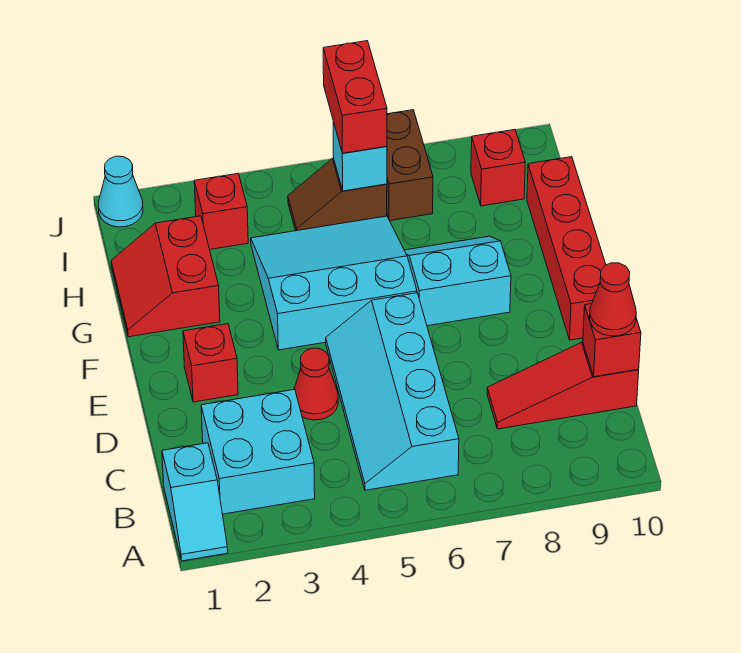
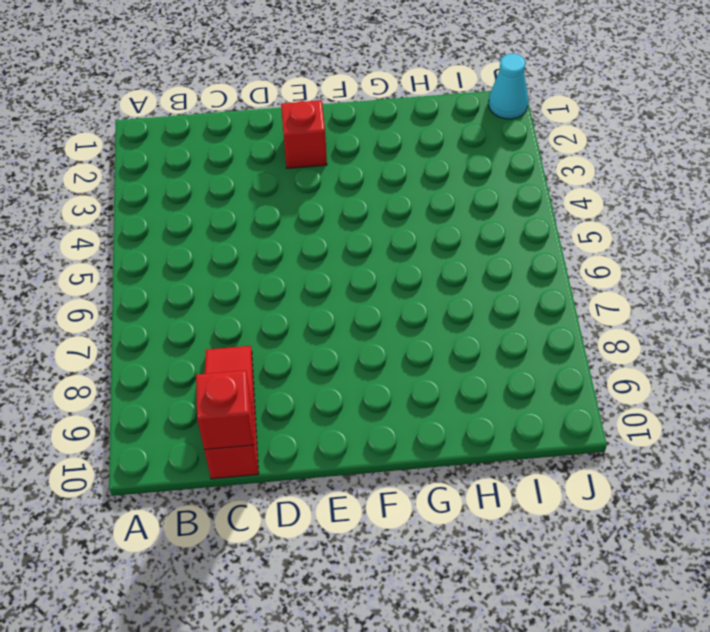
none -> cyan 1x2 slope [162,443,228,561]
none -> cyan 2x2 brick [201,389,315,514]
none -> cyan 2x4 slope [326,293,459,490]

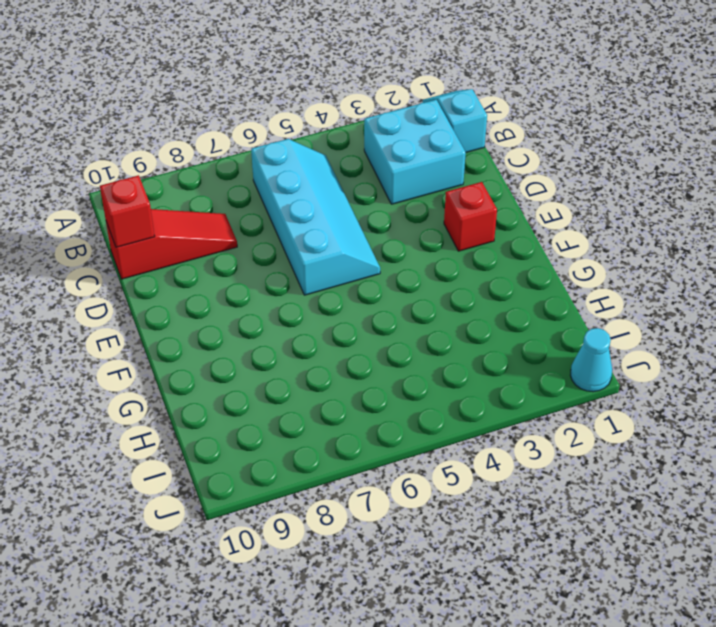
none -> red 1x1 cone [294,348,338,420]
none -> red 1x4 brick [527,157,606,340]
none -> cyan 3x3 slope [251,216,417,350]

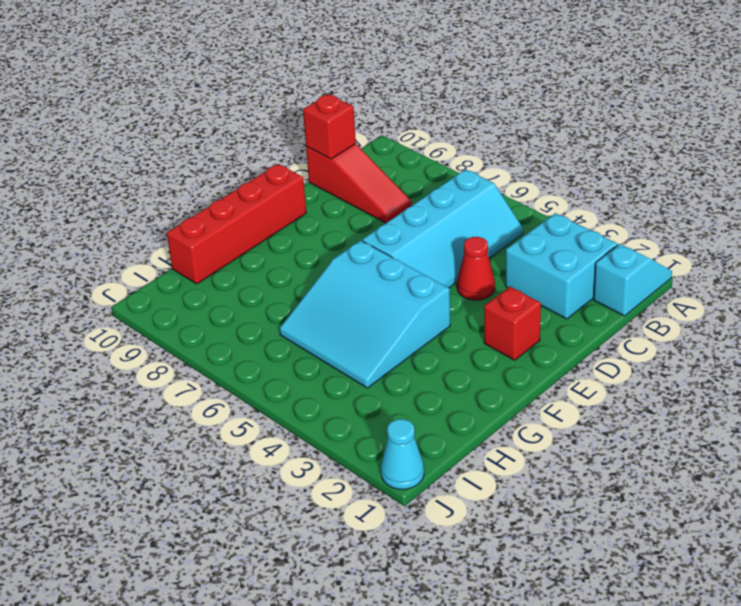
none -> cyan 2x2 slope [404,236,511,326]
none -> red 2x2 slope [111,216,220,337]
none -> red 1x1 brick [194,173,248,249]

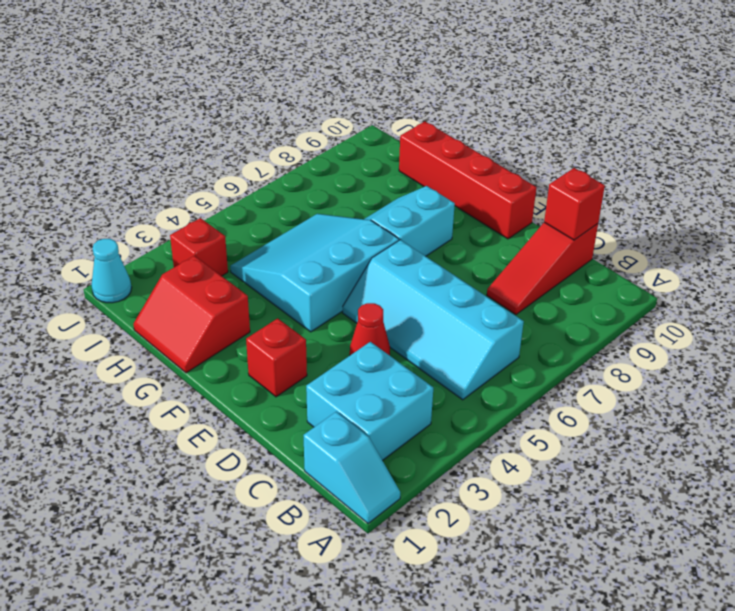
none -> brown 1x2 slope [288,158,387,231]
none -> brown 1x2 brick [387,110,433,221]
none -> red 1x1 brick [471,130,525,206]

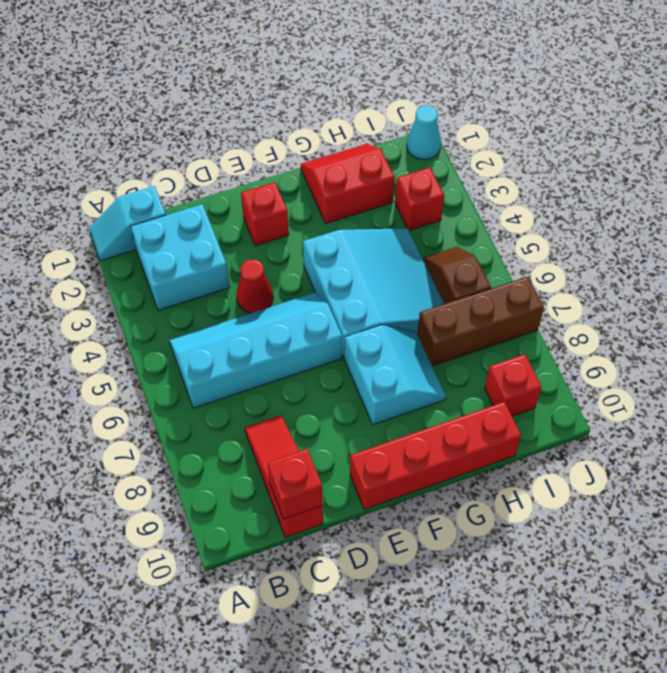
brown 1x3 brick [417,277,544,366] -> brown 1x2 brick [387,110,433,221]
none -> cyan 1x1 brick [333,122,387,191]
none -> red 1x1 cone [589,263,636,336]
none -> red 1x2 brick [323,41,387,153]

